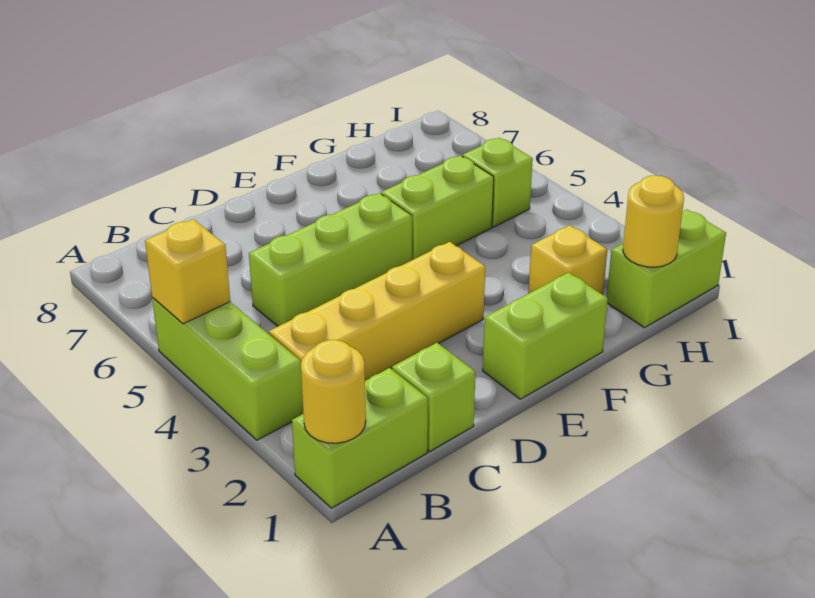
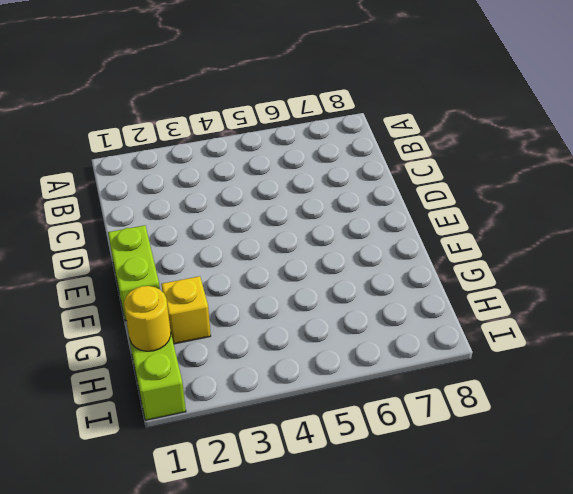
none -> lime 1x2 brick [292,368,428,508]
none -> lime 1x3 brick [152,298,303,440]
none -> yellow 1x4 brick [269,242,485,381]

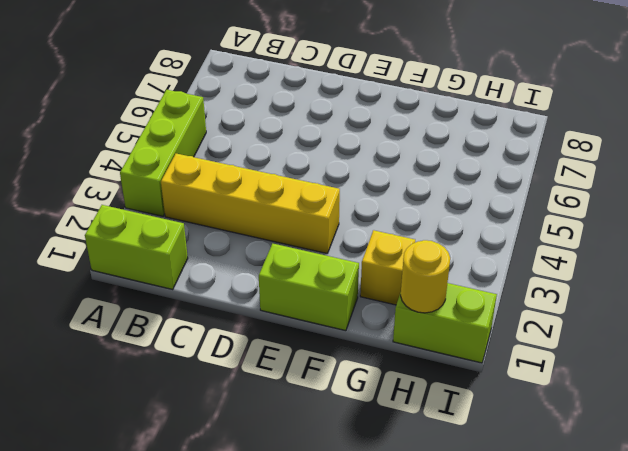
none -> lime 1x1 brick [392,343,475,451]
none -> lime 1x3 brick [249,193,412,326]
none -> lime 1x2 brick [381,156,494,260]

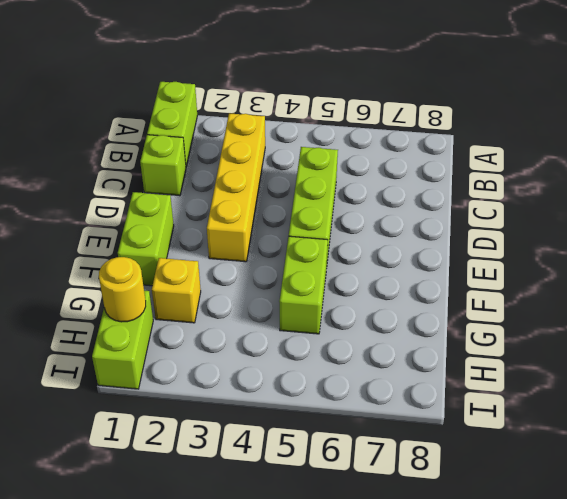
none -> lime 1x3 brick [152,298,303,440]
none -> lime 1x1 brick [462,138,533,227]
none -> yellow 1x1 round brick [301,340,366,443]

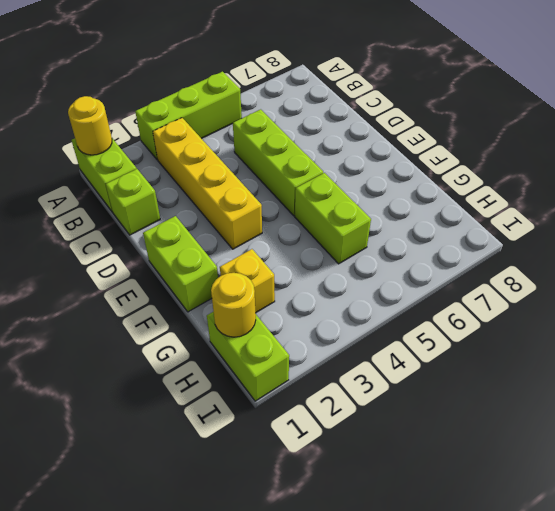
none -> lime 1x1 brick [462,138,533,227]
none -> yellow 1x1 brick [145,219,230,324]

